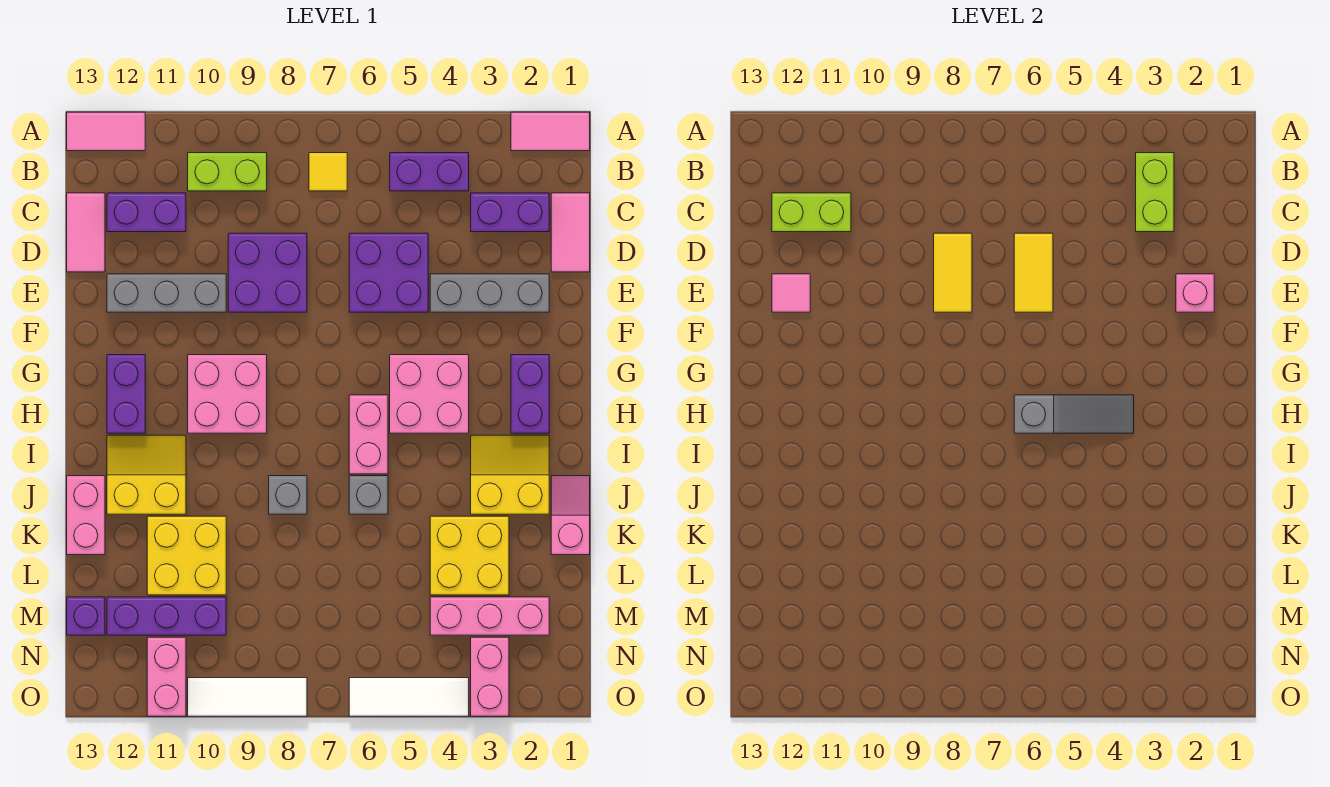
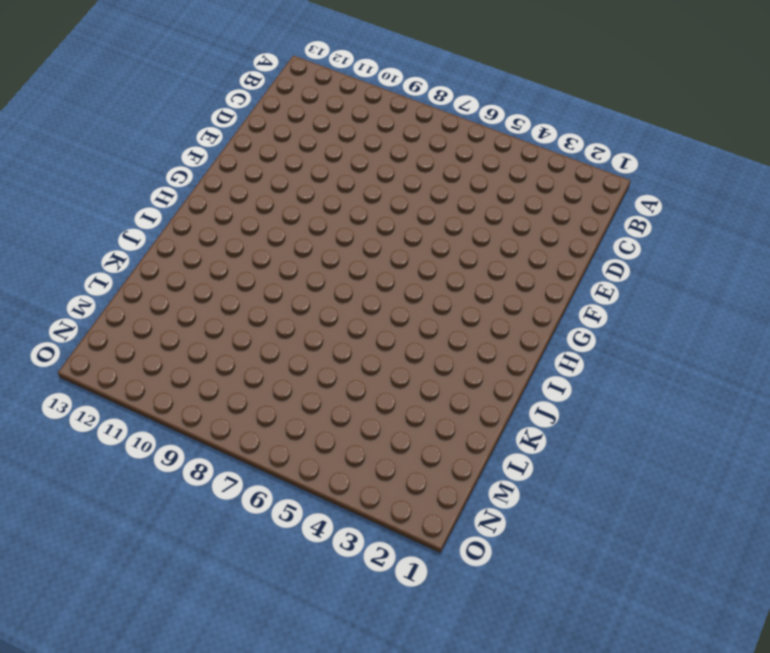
none -> pink 1x2 tile [511,112,590,151]
none -> pink 1x2 tile [67,112,145,151]
none -> purple 1x2 brick [390,153,469,191]
none -> yellow 1x1 tile [309,153,347,191]

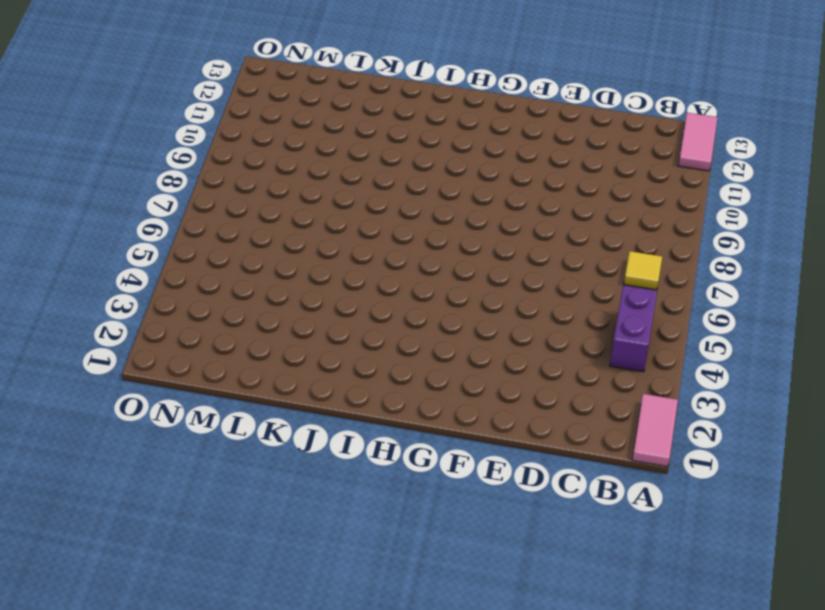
none -> lime 1x2 brick [188,153,267,191]
none -> pink 1x2 tile [551,193,590,272]
none -> purple 1x2 brick [471,193,549,232]
none -> purple 1x2 brick [107,193,186,232]

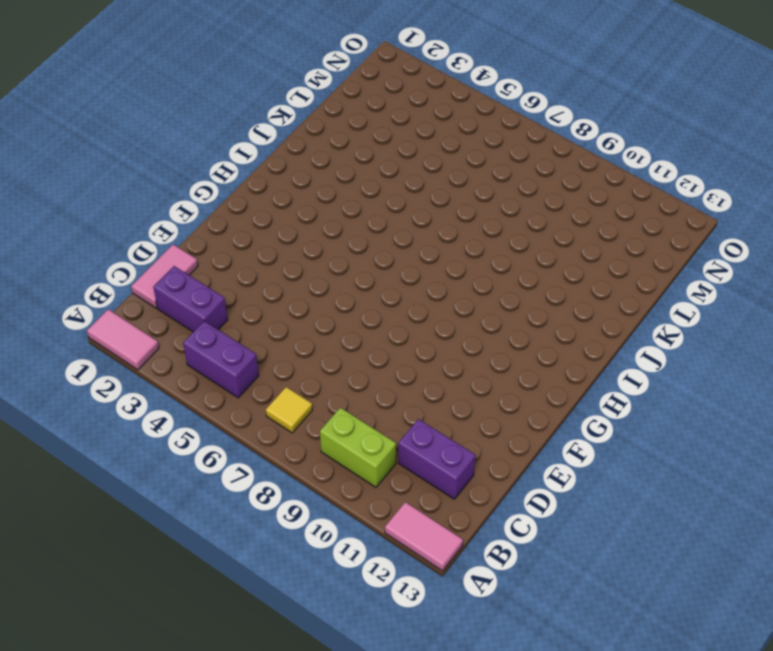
none -> pink 1x2 tile [67,193,105,272]
none -> purple 2x2 brick [349,233,428,312]
none -> purple 2x2 brick [228,233,307,312]
none -> grey 1x3 brick [430,274,549,312]

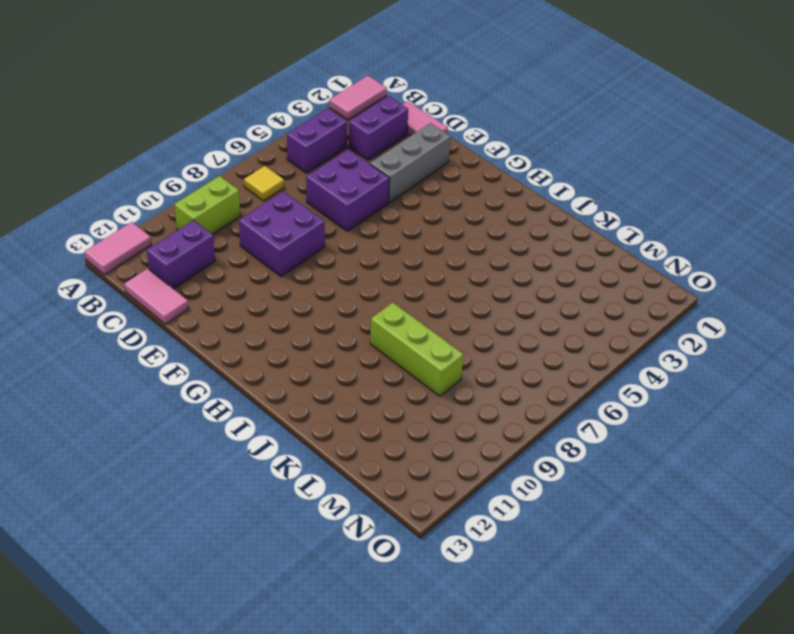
lime 1x3 brick [370,303,463,396] -> none
none -> grey 1x3 brick [107,274,226,312]
none -> purple 1x2 brick [511,355,549,433]
none -> pink 2x2 brick [390,355,469,433]
none -> pink 2x2 brick [188,355,267,433]

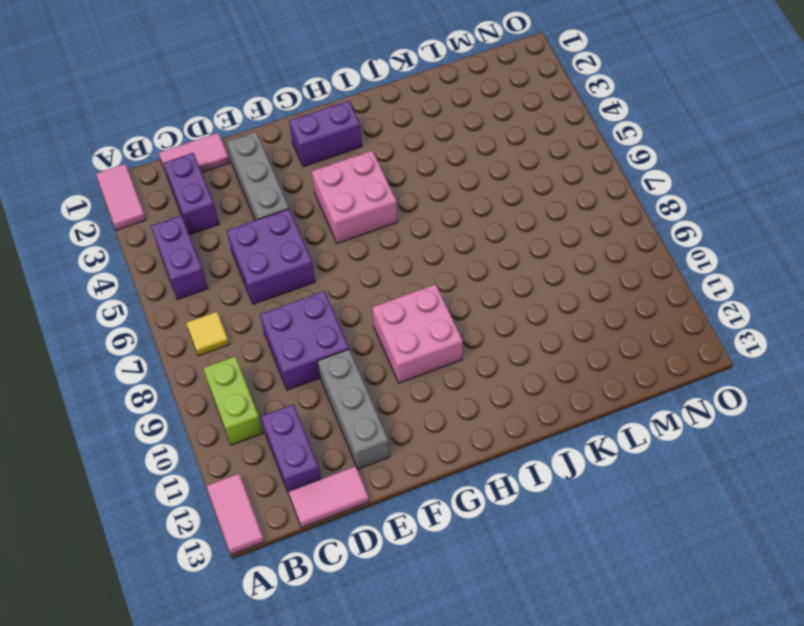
none -> purple 1x2 brick [107,355,145,433]
none -> pink 1x2 brick [349,395,388,474]
none -> yellow 2x2 slope [471,435,549,514]
none -> yellow 2x2 slope [107,435,186,514]

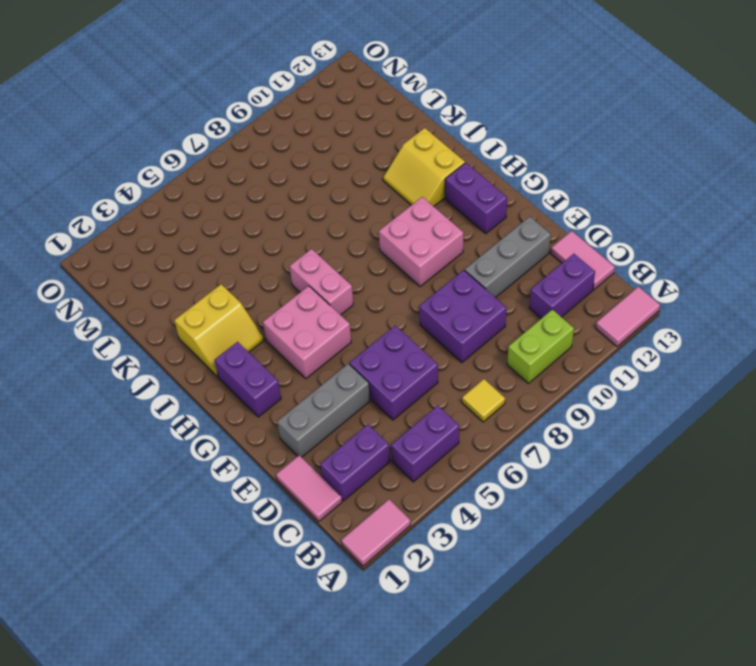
yellow 2x2 slope [383,128,465,206] -> yellow 2x2 slope turned to [107,435,186,514]
none -> pink 1x2 slope [551,476,590,555]
none -> grey 1x1 brick [349,476,388,514]
none -> grey 1x1 brick [269,476,307,514]
none -> pink 1x2 brick [67,476,105,555]

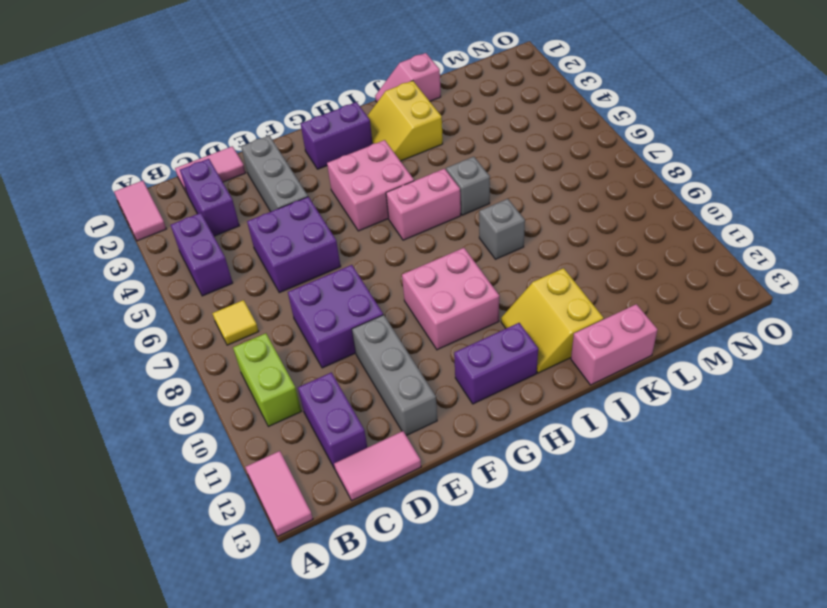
none -> yellow 2x2 brick [430,516,509,595]
none -> yellow 2x2 brick [147,516,226,595]
none -> pink 1x3 brick [430,597,549,635]
none -> purple 1x3 brick [107,597,226,635]

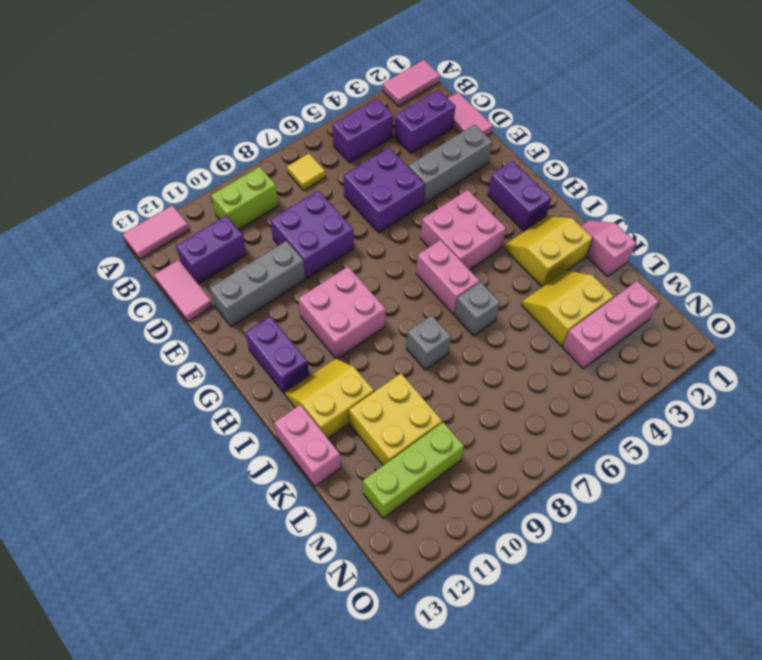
yellow 2x2 slope [521,270,613,346] -> yellow 2x2 brick [430,516,509,595]
lime 1x3 brick [363,422,464,518] -> purple 1x3 brick [107,597,226,635]
none -> purple 1x1 brick [67,597,105,635]
none -> pink 1x2 brick [471,637,509,716]
none -> pink 1x2 brick [147,637,186,716]
none -> white 1x3 tile [349,678,469,716]

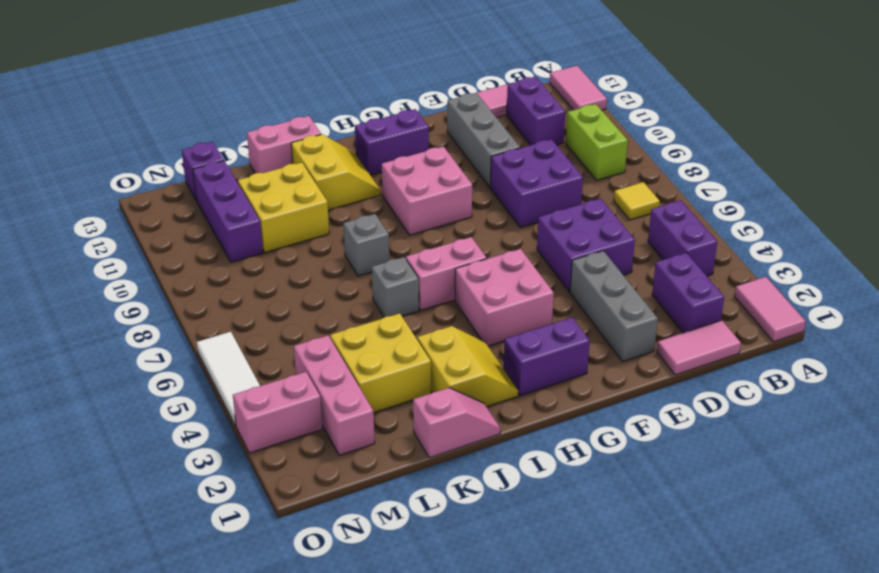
none -> pink 1x2 brick [147,637,186,716]
none -> white 1x3 tile [188,678,307,716]
none -> lime 1x2 brick [1136,153,1174,232]
none -> lime 1x2 brick [772,193,851,232]

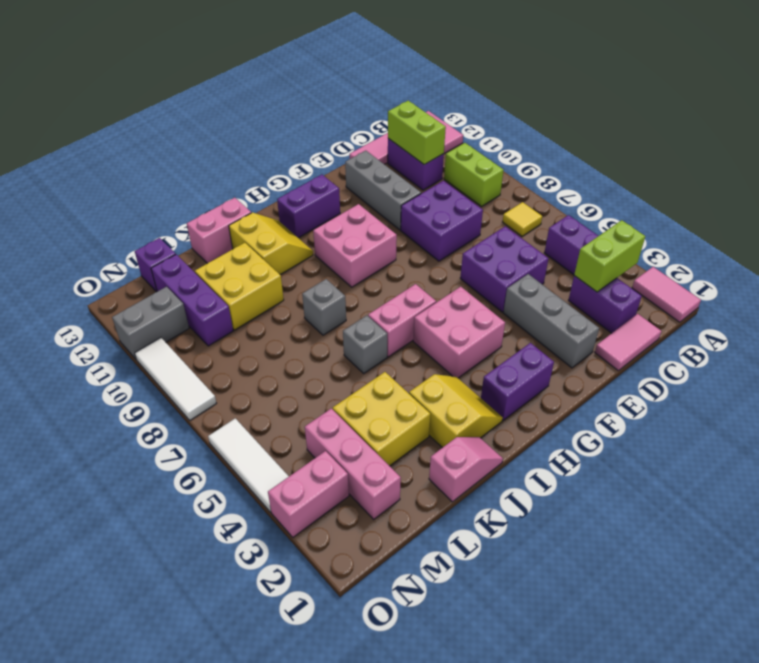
grey 1x2 brick [112,287,189,359] -> pink 1x2 brick [147,637,186,716]
none -> yellow 1x2 tile [1014,233,1053,312]
none -> yellow 1x2 tile [934,233,972,312]
none -> pink 1x1 brick [1176,274,1214,312]
none -> pink 1x1 tile [772,274,810,312]

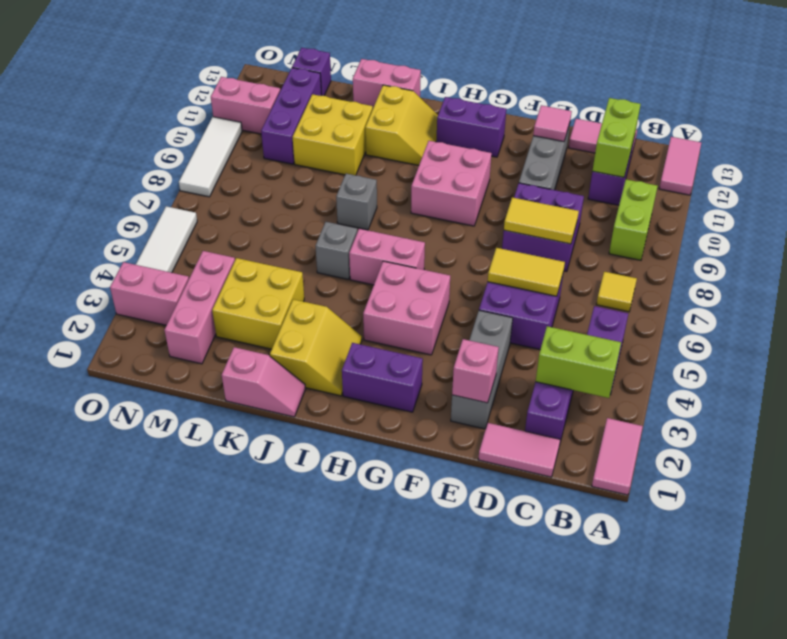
none -> grey 1x3 slope [1014,395,1134,433]

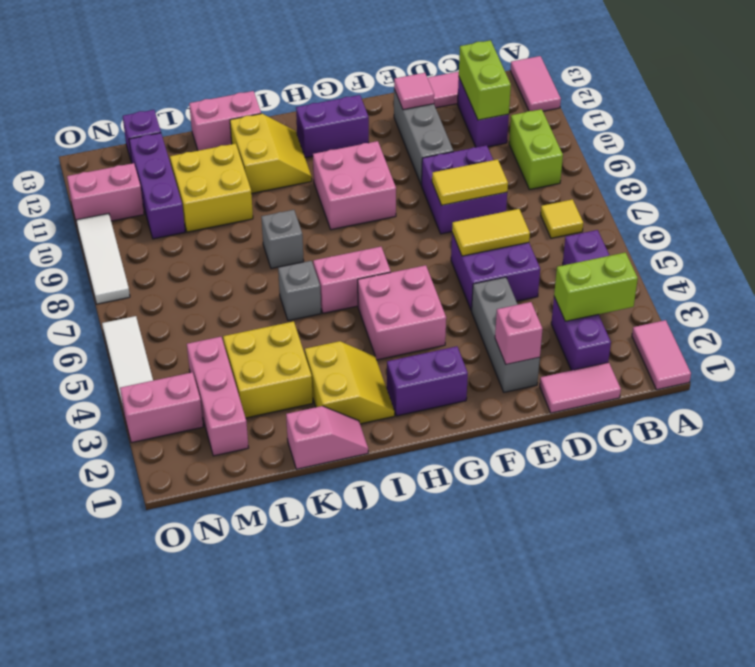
none -> grey 1x3 slope [1014,395,1134,433]

